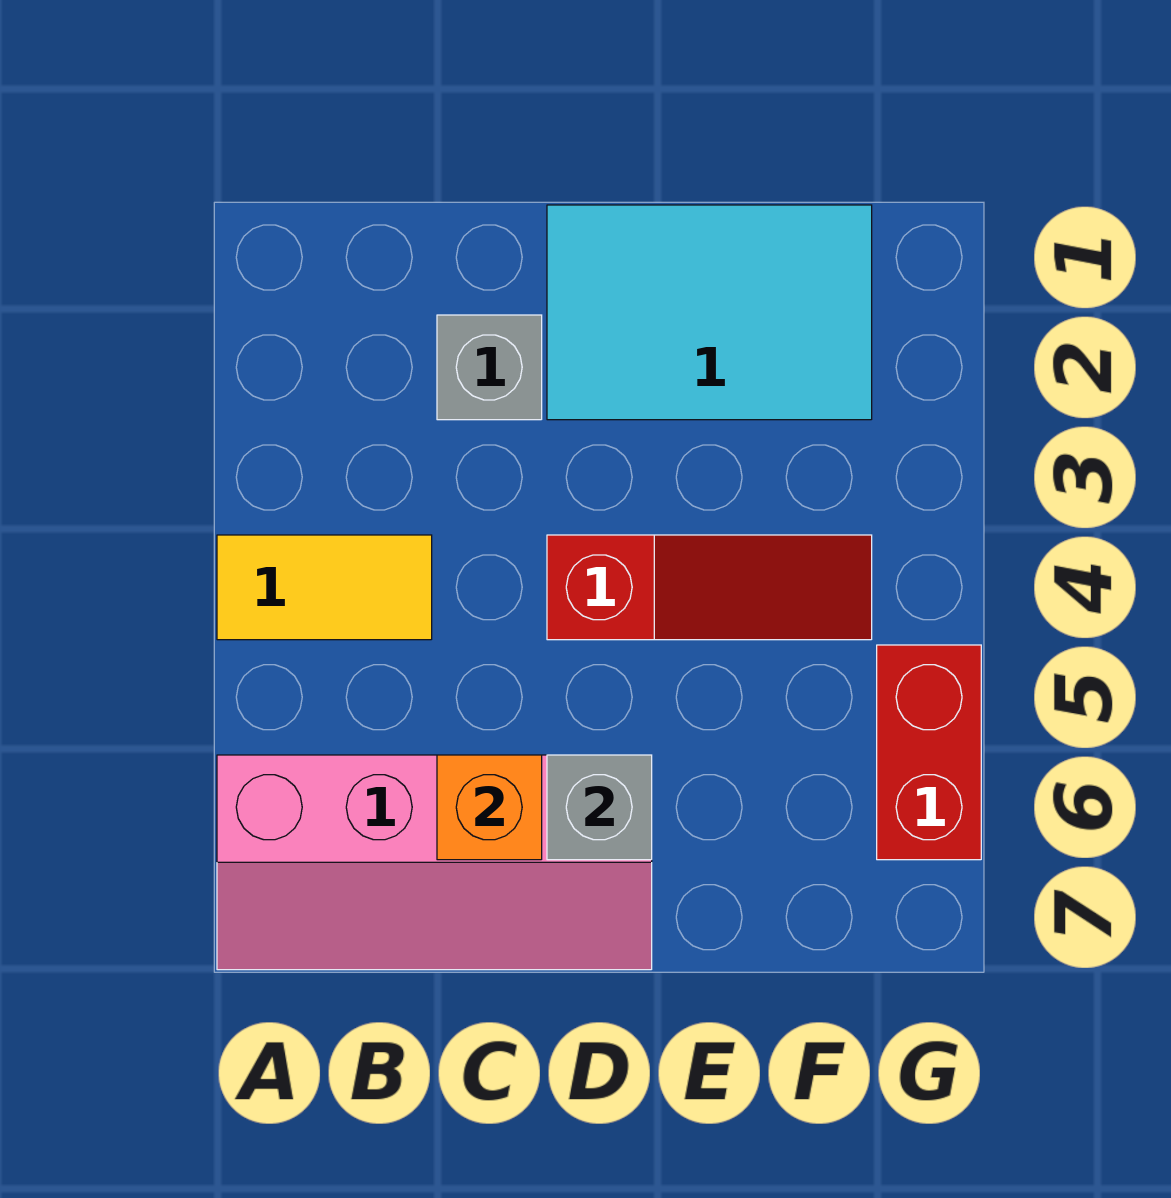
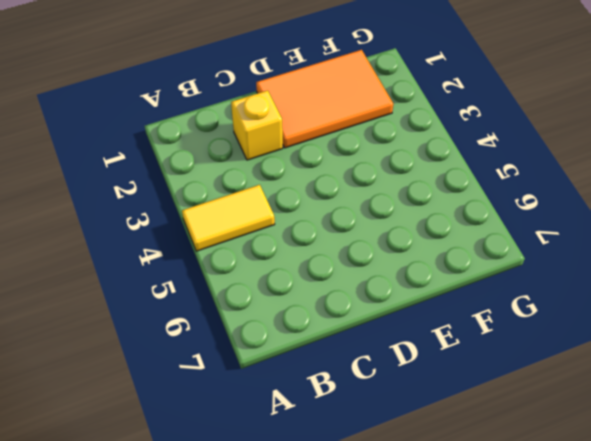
yellow 1x1 brick [231,90,283,160] -> grey 1x1 brick [437,315,542,420]
orange 2x3 tile [256,50,393,148] -> cyan 2x3 tile [547,205,872,420]
none -> pink 2x4 slope [217,755,652,970]
none -> red 1x3 slope [547,535,872,640]

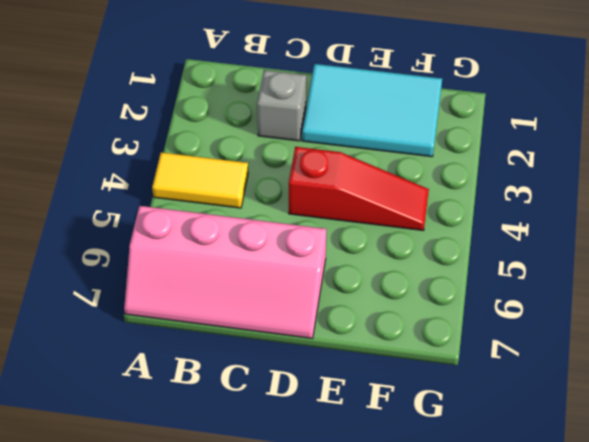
none -> red 1x2 brick [877,645,981,860]
none -> orange 1x1 brick [437,755,542,860]

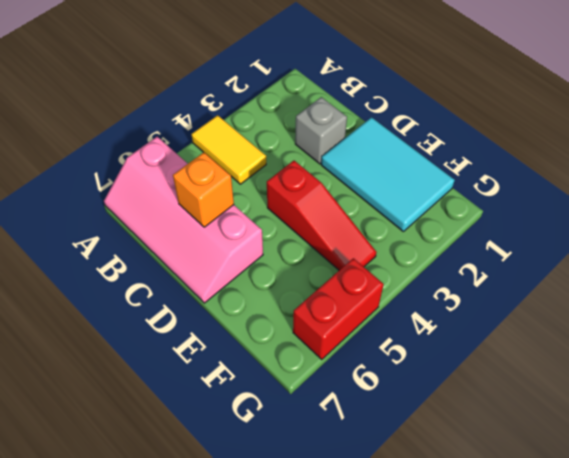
none -> grey 1x1 brick [547,755,652,860]

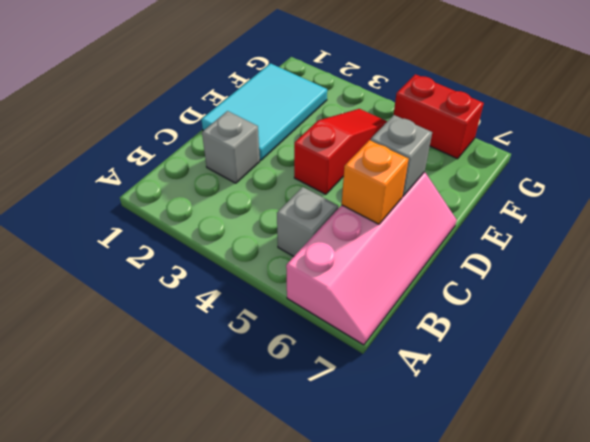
grey 1x1 brick [277,187,338,256] -> none
none -> yellow 1x2 tile [217,535,432,640]

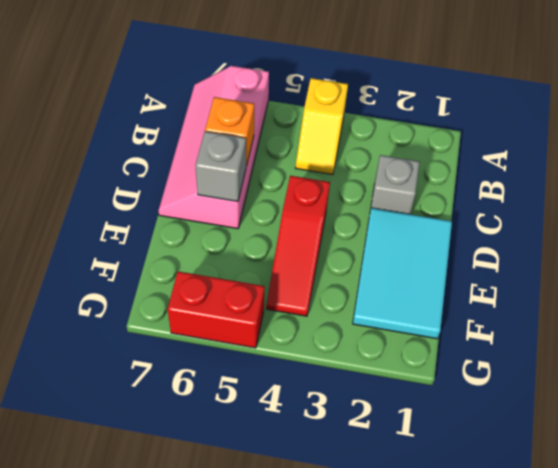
yellow 1x2 slope [296,78,348,175] -> yellow 1x2 tile [217,535,432,640]

